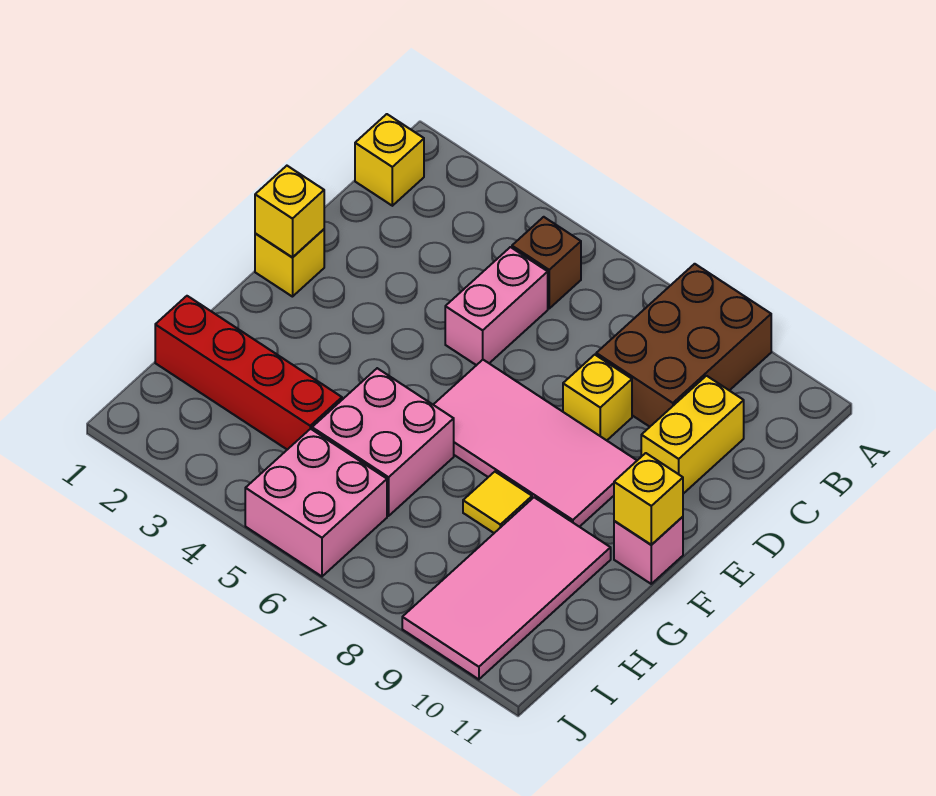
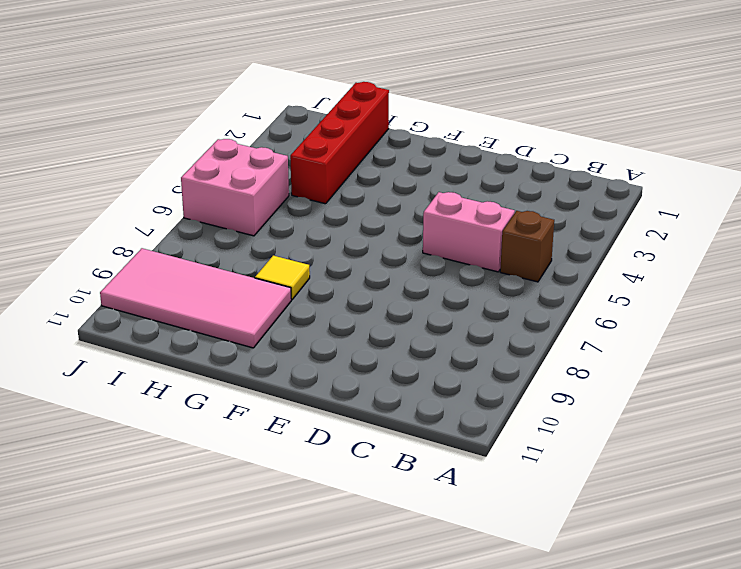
none -> brown 2x3 brick [596,264,771,427]
none -> yellow 1x1 brick [355,114,424,206]
none -> yellow 1x2 brick [641,376,744,494]

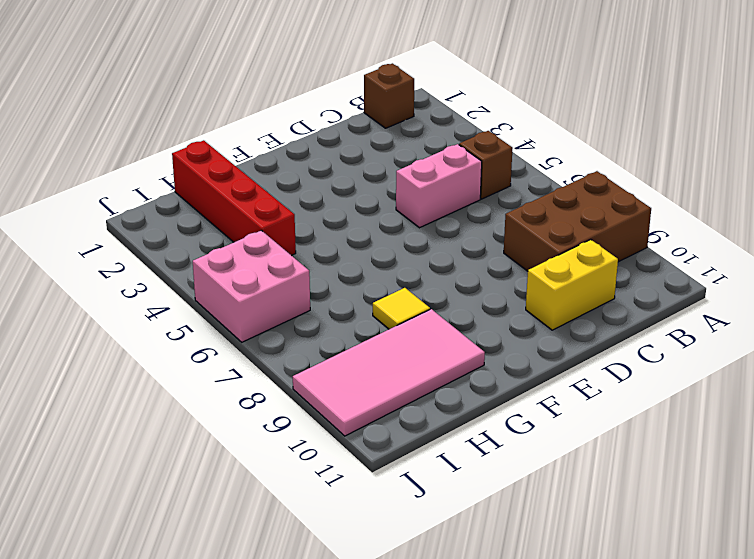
brown 1x1 brick [364,63,414,128] -> yellow 1x1 brick [355,114,424,206]
none -> yellow 1x1 brick [563,355,632,440]
none -> yellow 1x1 brick [255,229,324,297]
none -> pink 2x4 tile [433,360,637,527]

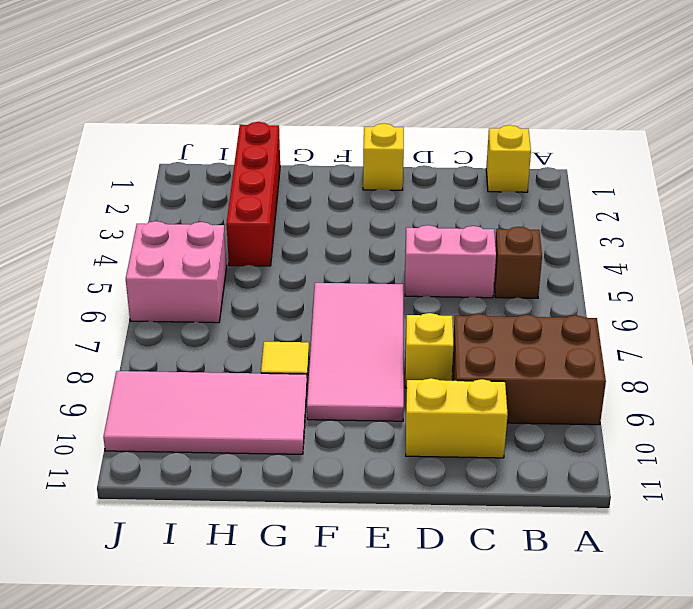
none -> pink 1x1 brick [614,517,683,584]
none -> pink 2x2 brick [312,368,454,516]
none -> yellow 1x1 brick [255,166,324,258]

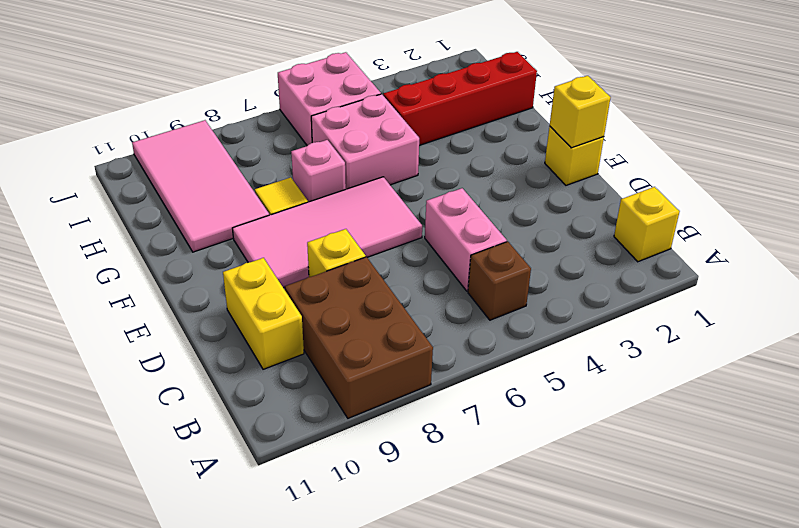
pink 1x1 brick [291,140,346,202] -> pink 1x1 brick moved to [614,517,683,584]
none -> yellow 1x1 brick [614,453,683,545]

